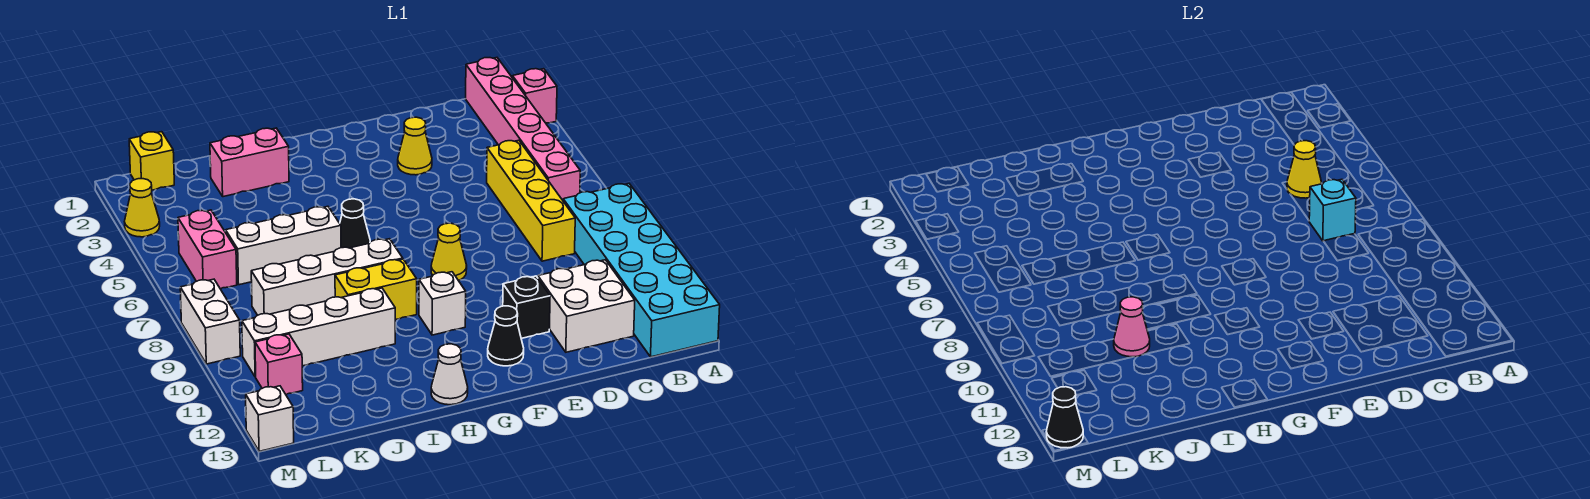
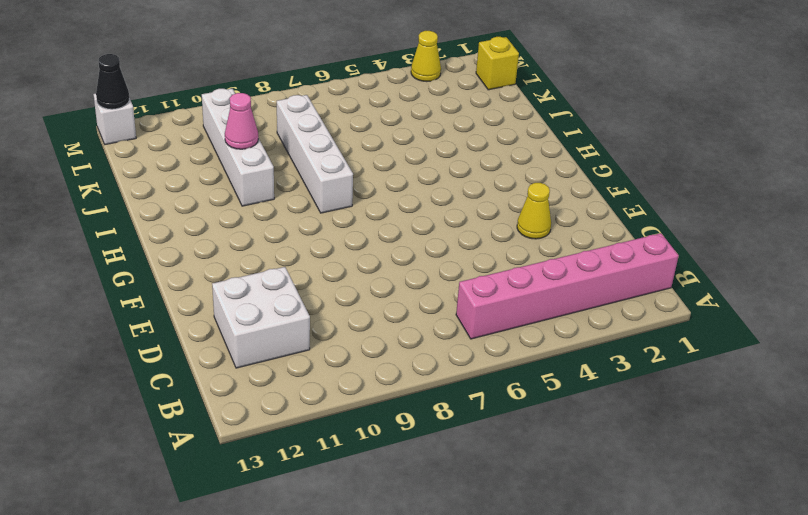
none -> pink 1x1 brick [512,69,557,123]
none -> cyan 2x6 brick [563,184,720,357]
none -> yellow 1x4 brick [487,140,575,261]

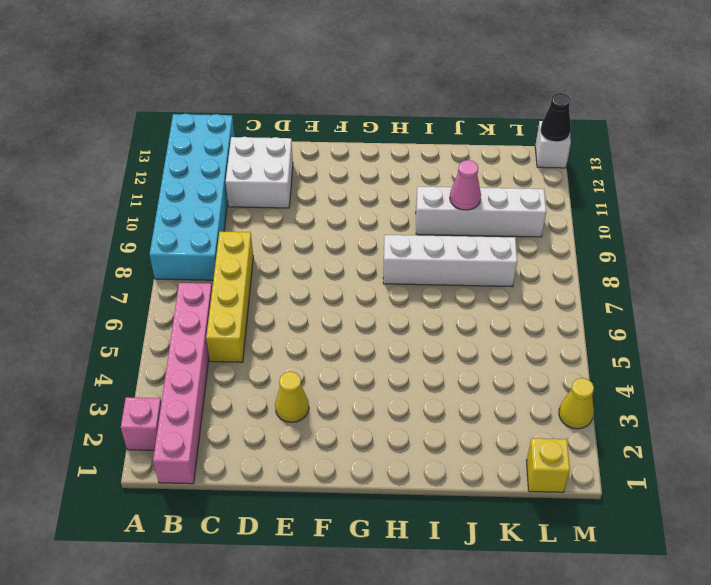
none -> black 1x1 brick [503,276,550,338]
none -> yellow 1x1 cone [431,223,467,280]
none -> black 1x1 cone [488,306,524,366]

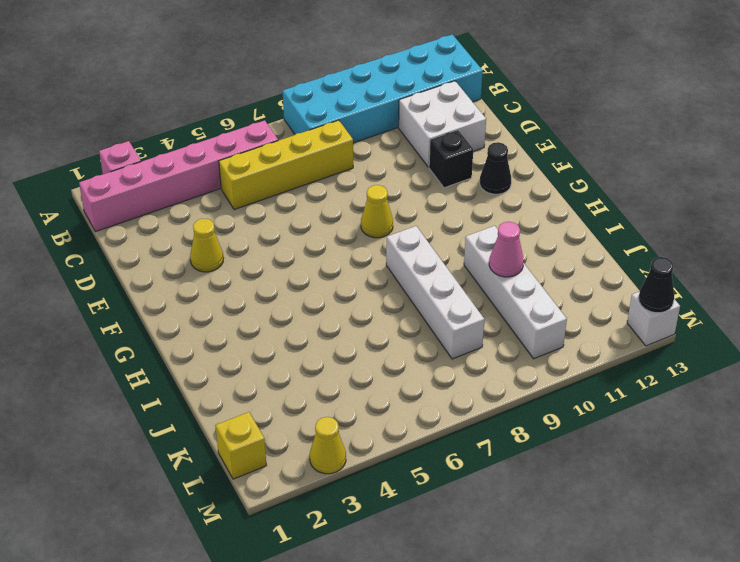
none -> white 1x1 brick [419,272,466,335]
none -> black 1x1 cone [340,199,370,248]
none -> yellow 1x2 brick [335,259,417,320]

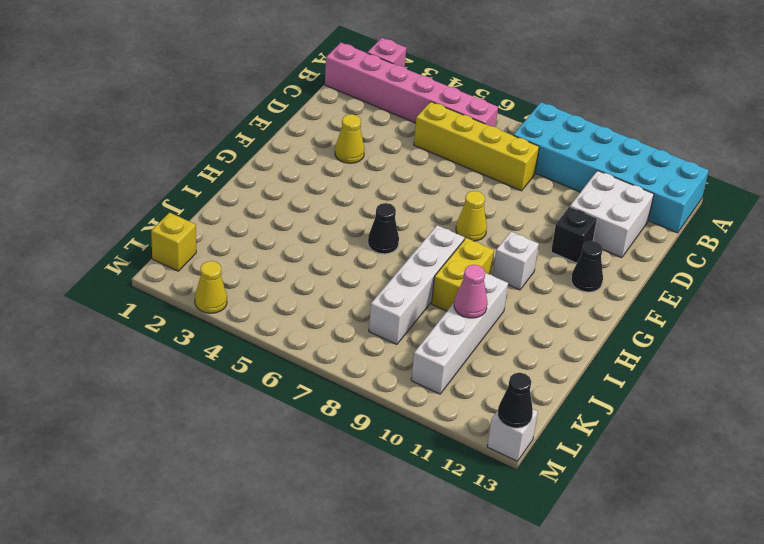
none -> white 1x1 cone [431,344,468,405]
none -> pink 1x2 brick [210,128,289,197]
none -> white 1x3 brick [226,206,341,285]

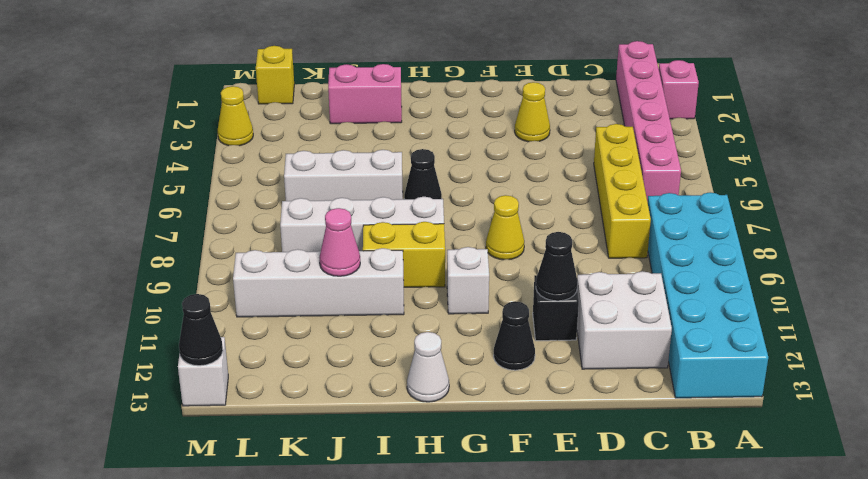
black 1x1 cone [536,232,578,301] -> none
none -> pink 1x2 brick [178,210,237,289]
none -> pink 1x1 brick [255,334,303,394]
none -> white 1x2 brick [180,279,240,364]

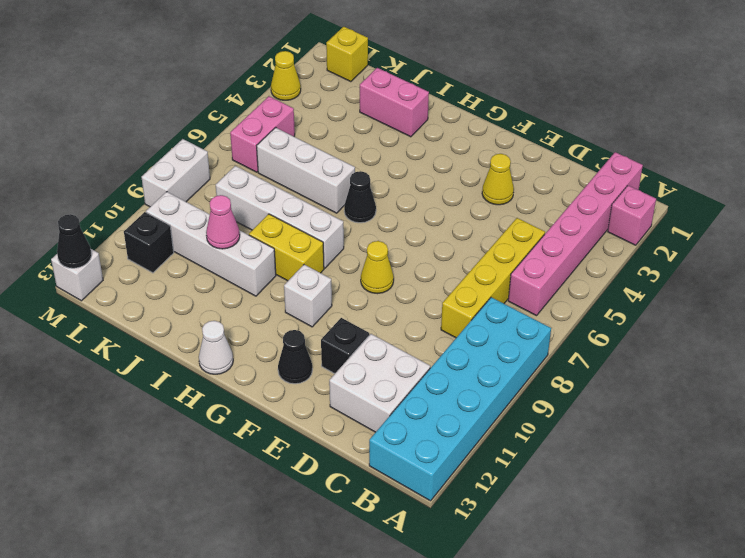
black 1x1 brick [124,212,174,273] -> pink 1x1 brick [255,334,303,394]
none -> yellow 1x1 cone [1287,141,1321,198]
none -> cyan 1x1 brick [1309,179,1356,241]

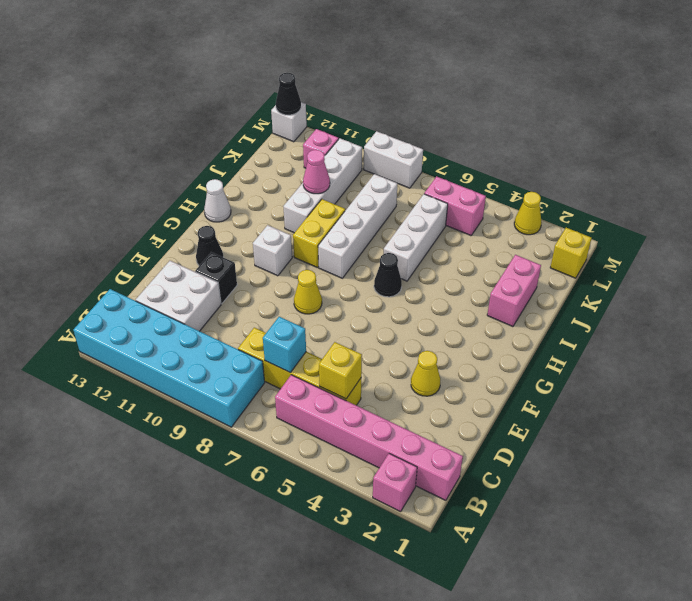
yellow 1x1 brick [319,342,362,399] -> yellow 1x1 cone [1287,141,1321,198]

